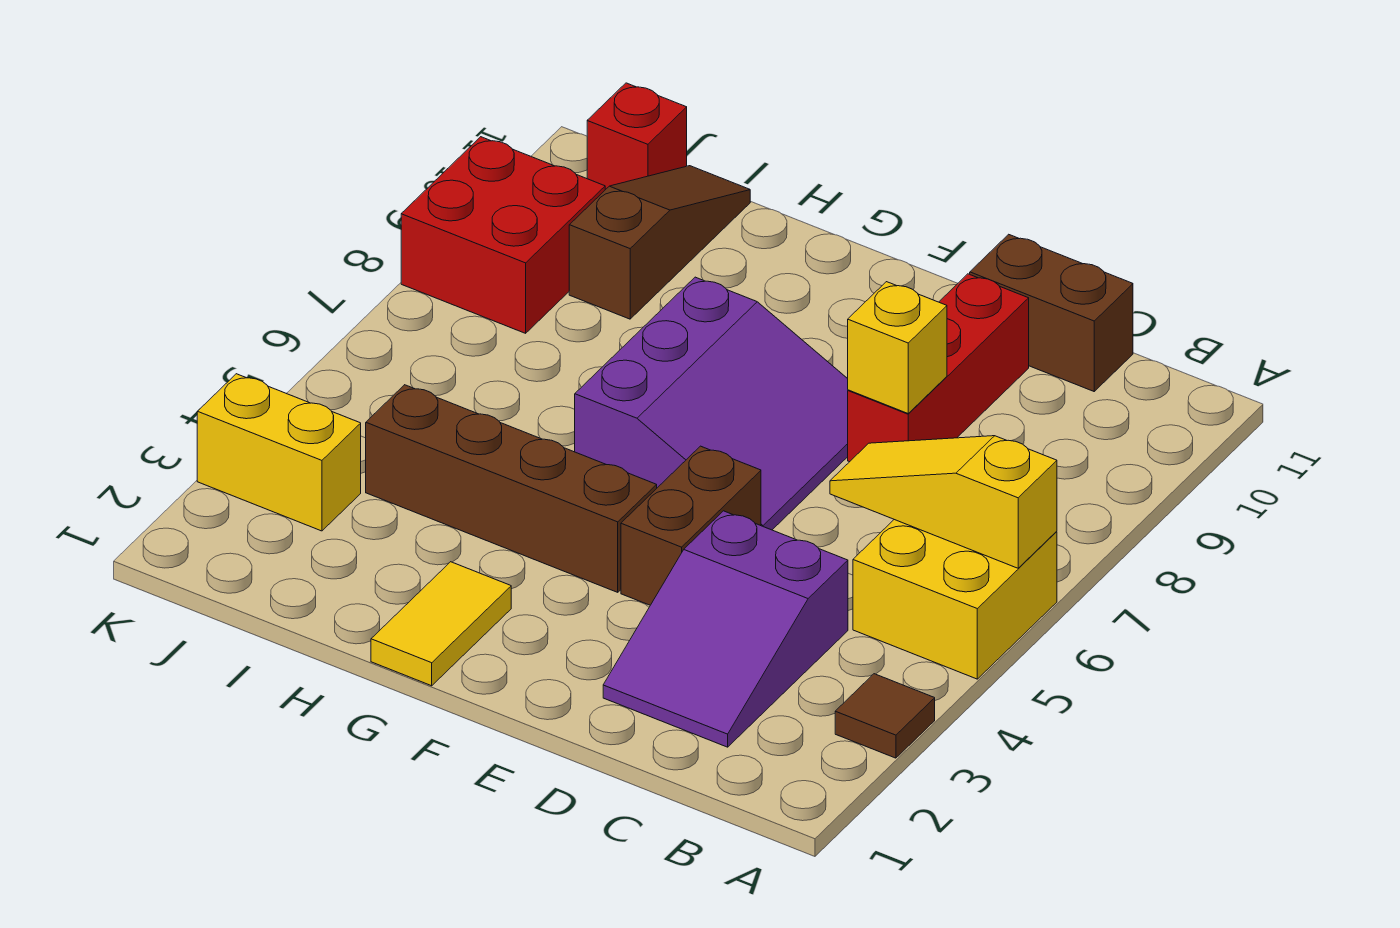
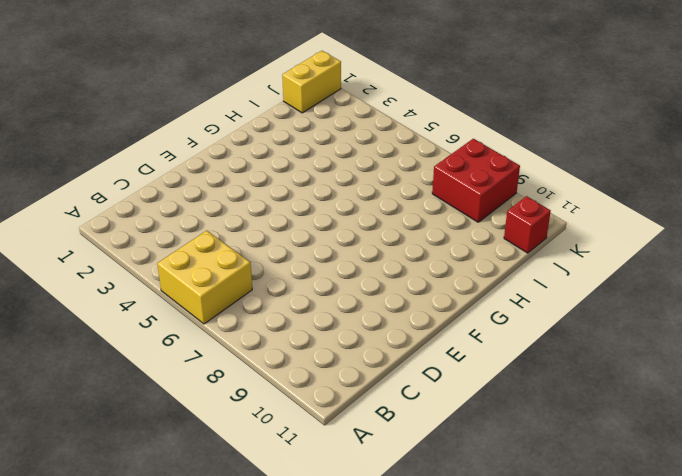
yellow 1x2 brick [282,51,341,113] -> yellow 1x2 brick moved to [197,374,361,531]
none -> brown 1x1 tile [835,674,935,758]
none -> purple 2x3 slope [603,511,848,747]
none -> brown 1x2 brick [970,234,1133,391]

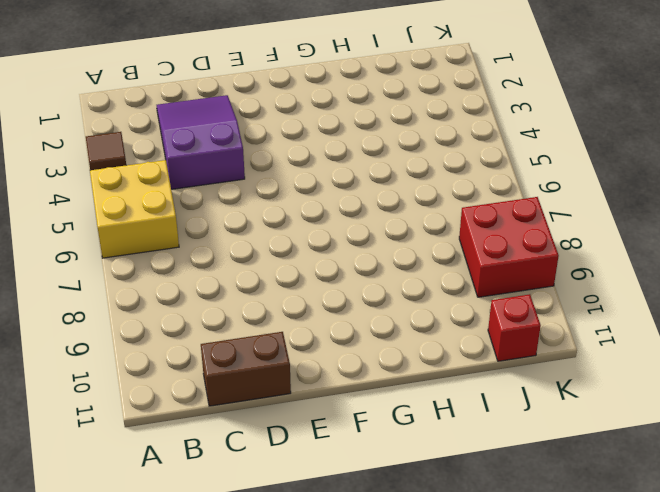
none -> red 1x3 brick [848,274,1029,462]
none -> brown 1x2 brick [621,446,761,605]
none -> purple 3x3 slope [575,277,848,530]

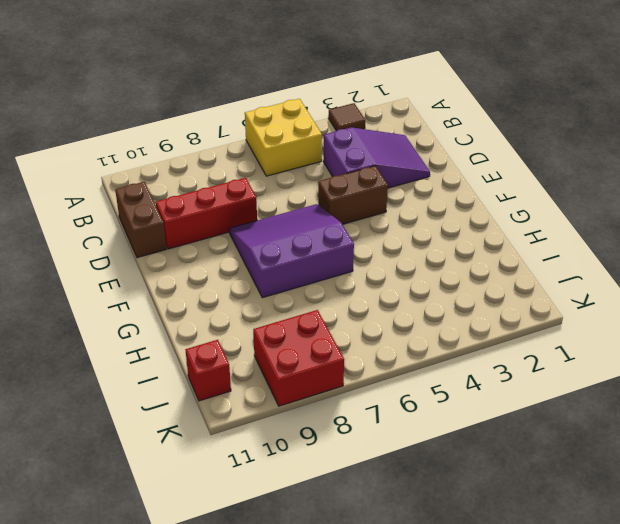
none -> brown 1x4 brick [366,385,657,592]
none -> yellow 1x2 tile [371,562,511,686]
none -> brown 1x3 slope [569,166,750,319]

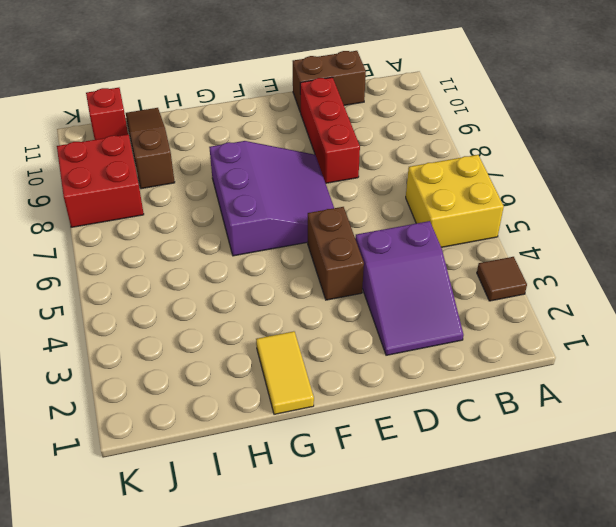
none -> brown 1x4 brick [366,385,657,592]
none -> yellow 1x2 brick [197,374,361,531]
none -> yellow 1x3 slope [830,436,1057,568]

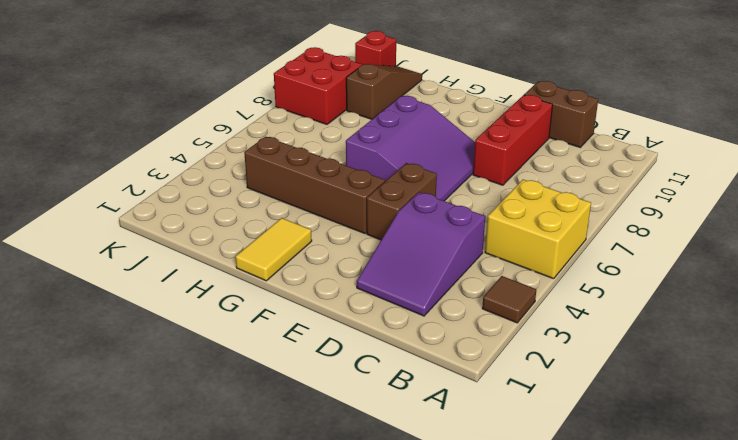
none -> yellow 1x2 brick [197,374,361,531]
none -> yellow 1x3 slope [830,436,1057,568]
none -> yellow 1x1 brick [848,282,947,413]

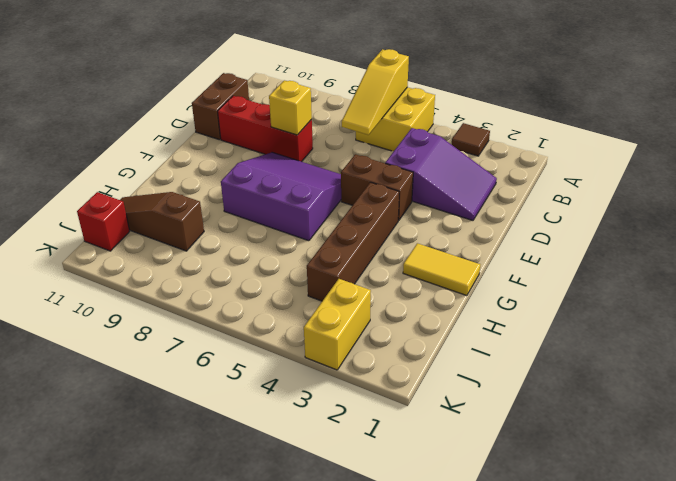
none -> red 2x2 brick [401,137,605,333]

